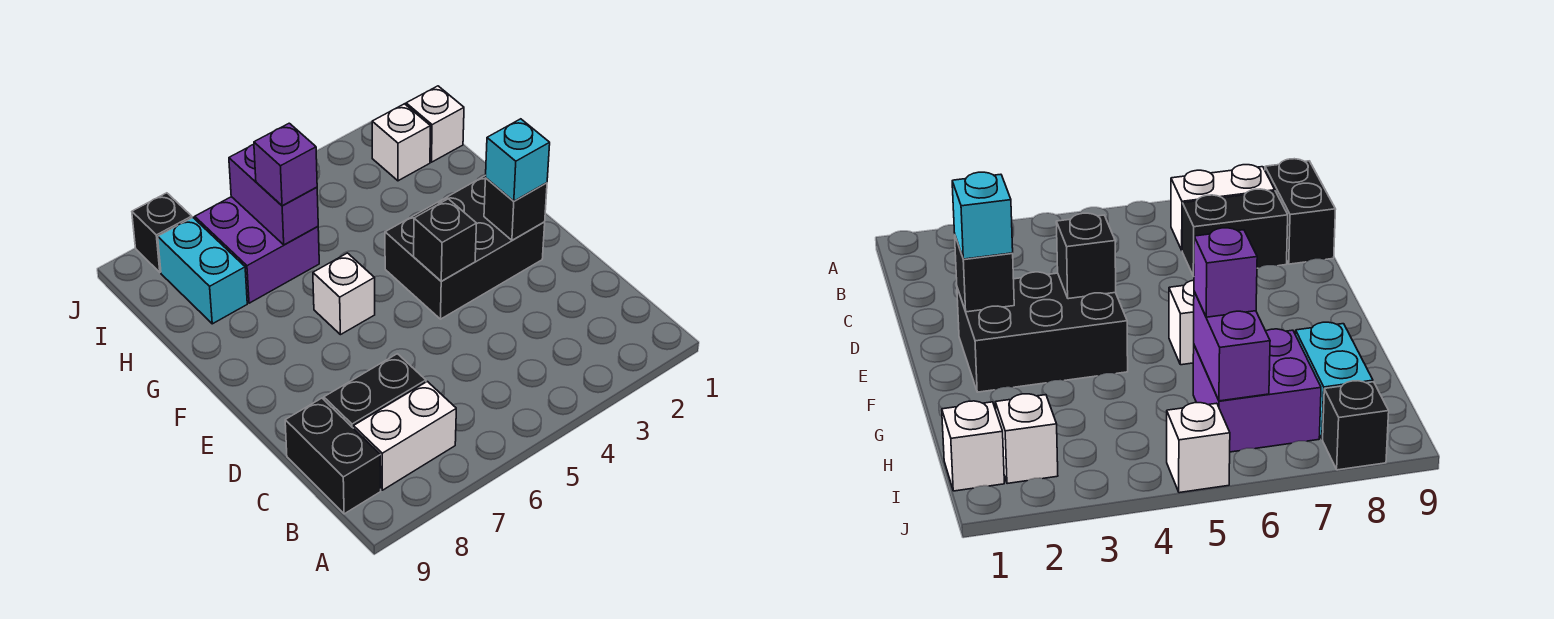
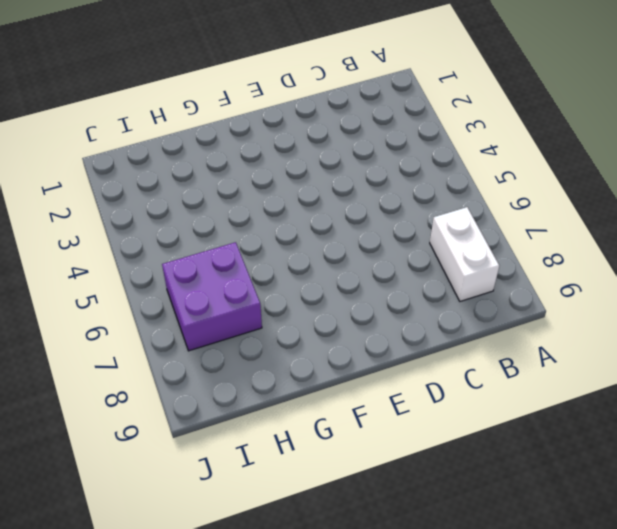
none -> black 1x2 brick [285,398,381,514]
none -> black 1x2 brick [324,354,426,428]
none -> black 2x3 brick [385,175,545,319]

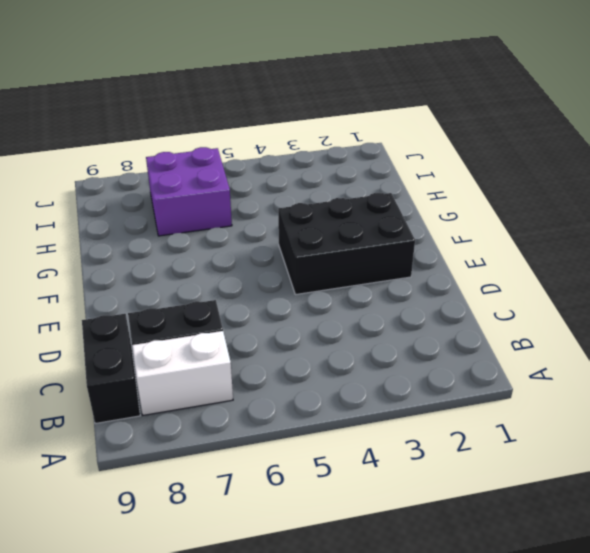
none -> white 1x1 brick [313,253,375,335]
none -> cyan 1x2 brick [158,217,247,324]
none -> white 1x1 brick [406,86,464,162]

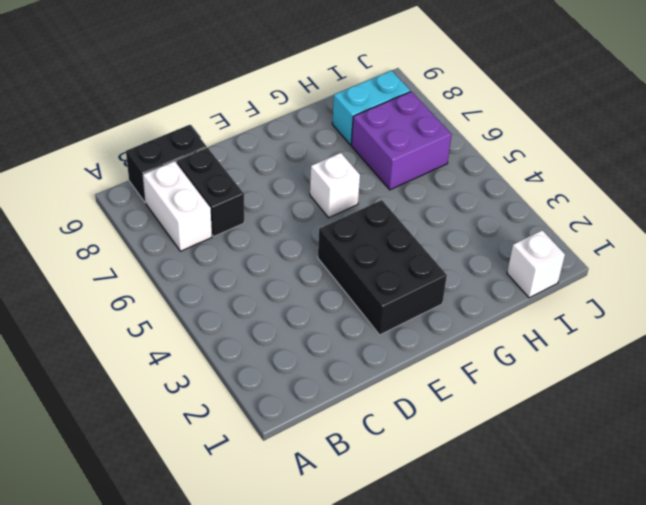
none -> white 1x1 brick [372,104,431,181]
none -> white 1x1 brick [1167,403,1230,493]
none -> black 1x1 brick [132,193,192,272]

